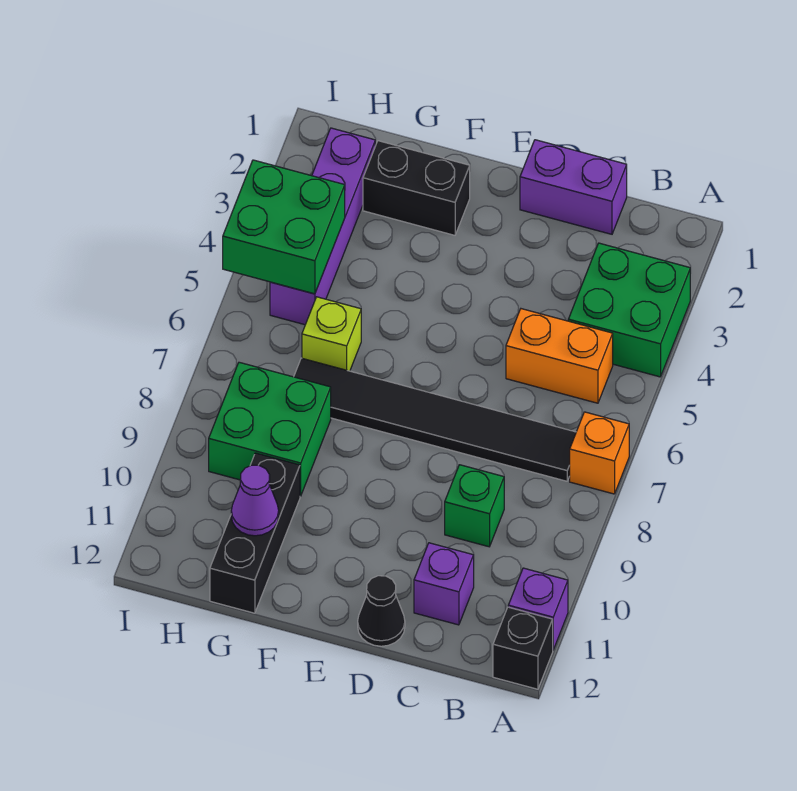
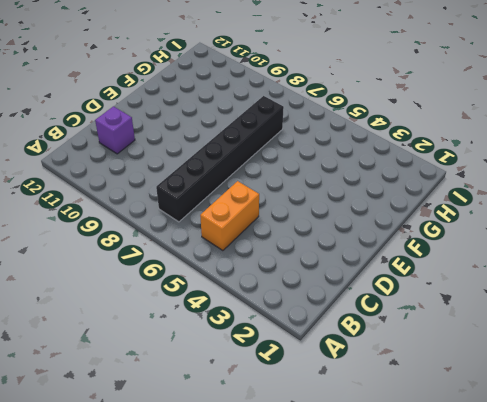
black 1x6 brick [156,96,284,222] -> black 1x6 tile [294,358,576,481]
none -> green 2x2 brick [568,243,690,377]
none -> orange 1x1 brick [570,412,629,494]
none -> purple 1x1 brick [508,568,568,650]

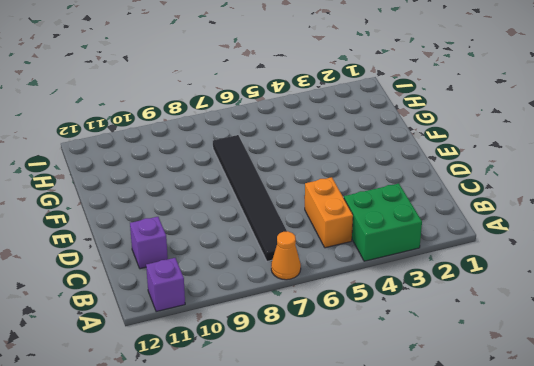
orange 1x1 cone [271,231,301,280] -> orange 1x1 brick [570,412,629,494]
none -> black 1x1 brick [493,607,553,689]
none -> purple 1x2 brick [520,140,627,234]
none -> green 1x1 brick [445,465,504,547]

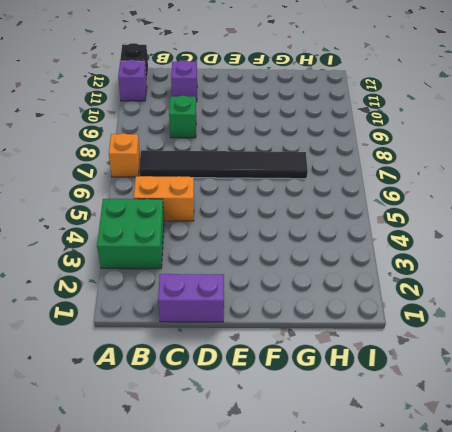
none -> black 1x1 cone [358,576,405,646]
none -> black 1x2 brick [363,141,470,235]
none -> lime 1x1 brick [302,297,361,371]

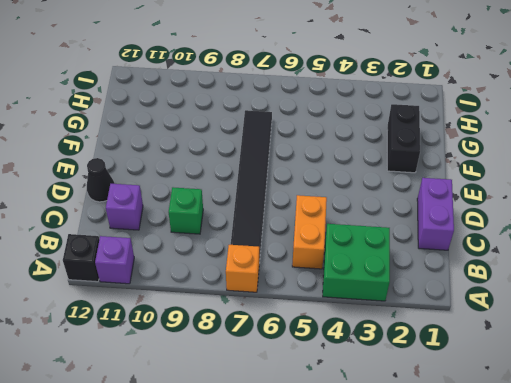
none -> lime 1x1 brick [302,297,361,371]
none -> green 2x2 brick [209,362,331,496]
none -> black 1x3 brick [210,453,300,613]

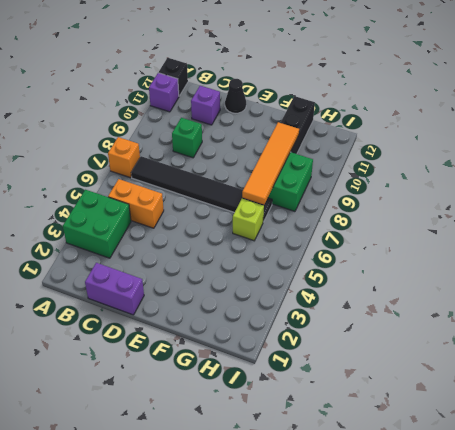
orange 1x4 tile [242,122,299,204] -> none
none -> black 1x2 brick [363,141,470,235]
none -> purple 1x4 brick [270,128,375,325]
none -> purple 1x1 cone [231,465,279,536]

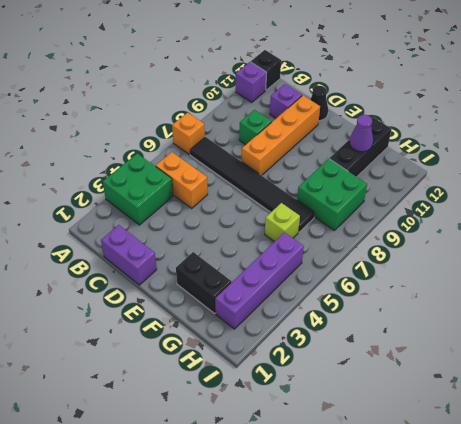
orange 1x4 brick [242,96,320,175] -> none
none -> green 2x2 brick [223,160,345,294]

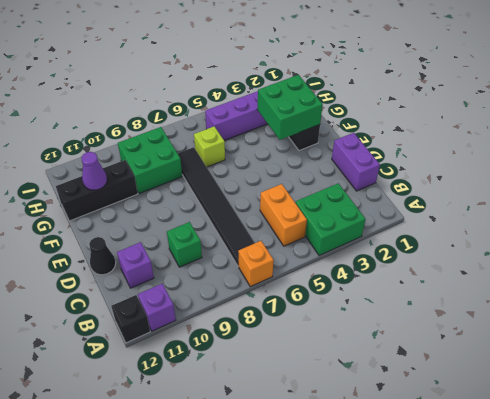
green 2x2 brick [257,75,323,140] -> green 2x2 brick moved to [223,160,345,294]

